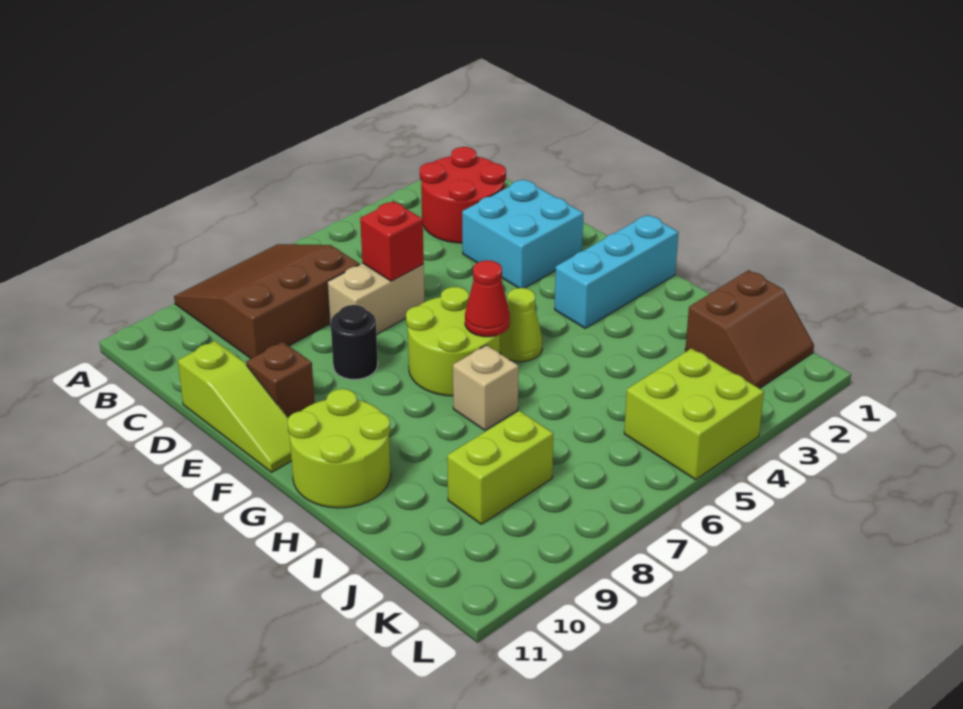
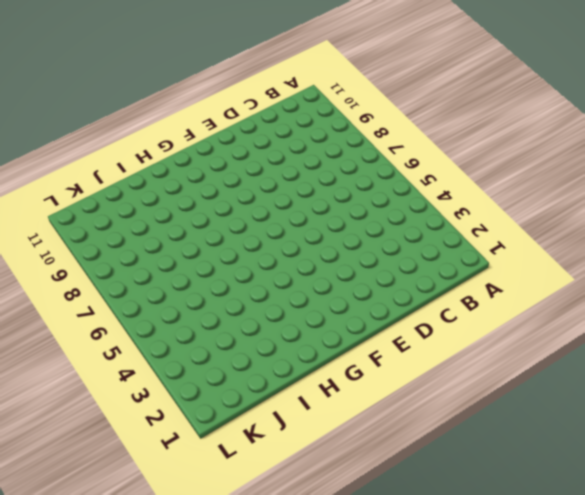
none -> brown 3x3 slope [174,244,359,358]
none -> red 2x2 round brick [420,147,506,243]
none -> cyan 2x2 brick [462,179,583,288]

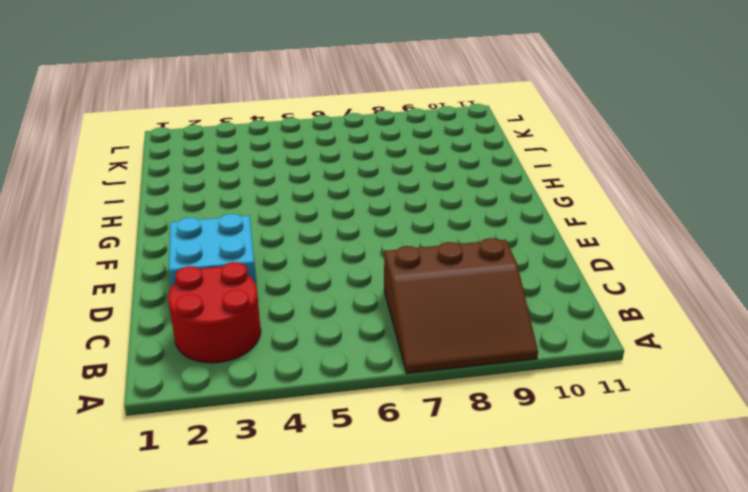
none -> tan 1x2 brick [327,263,424,334]
none -> lime 1x3 slope [178,341,292,472]
none -> black 1x1 round brick [331,305,378,379]

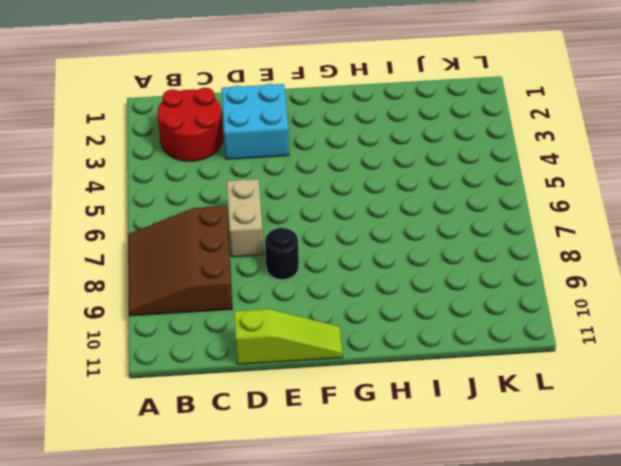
none -> brown 1x1 brick [246,342,315,418]
none -> lime 2x2 round brick [406,287,500,396]
none -> cyan 1x3 brick [555,215,678,328]

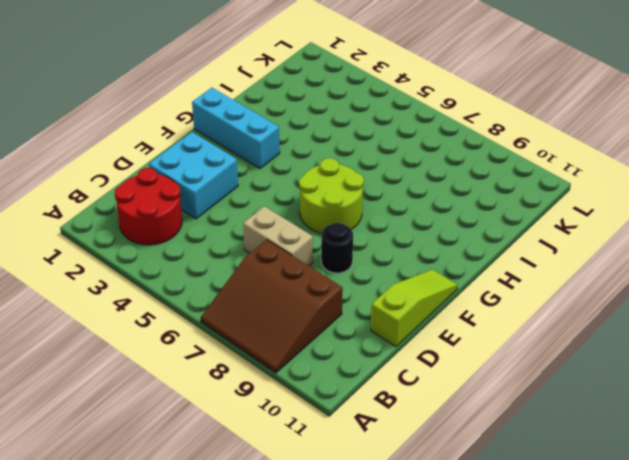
none -> brown 1x1 brick [246,342,315,418]
none -> lime 1x1 cone [500,288,542,362]
none -> lime 2x2 round brick [287,389,391,508]

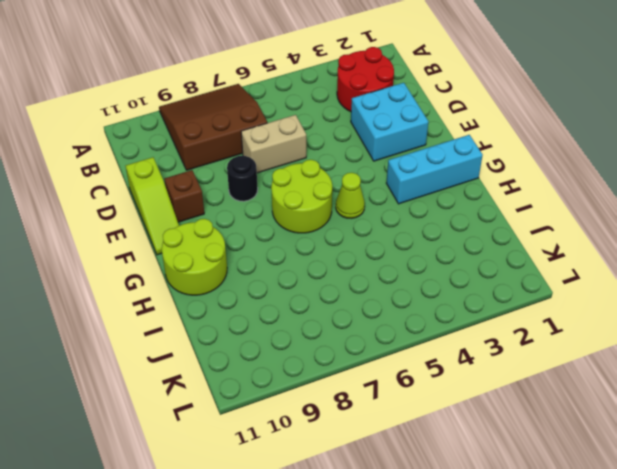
none -> tan 1x1 brick [453,345,519,430]
none -> brown 2x2 slope [685,270,814,389]
none -> lime 1x2 brick [447,411,554,524]

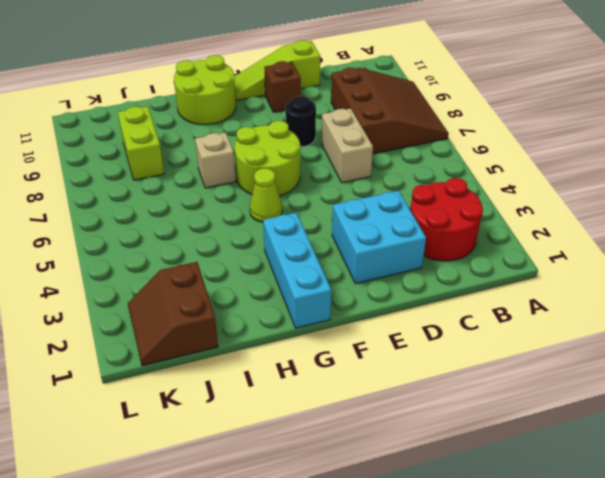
none -> lime 2x2 brick [624,348,764,480]
none -> red 1x1 brick [360,201,424,281]
none -> red 1x1 cone [465,260,510,337]

